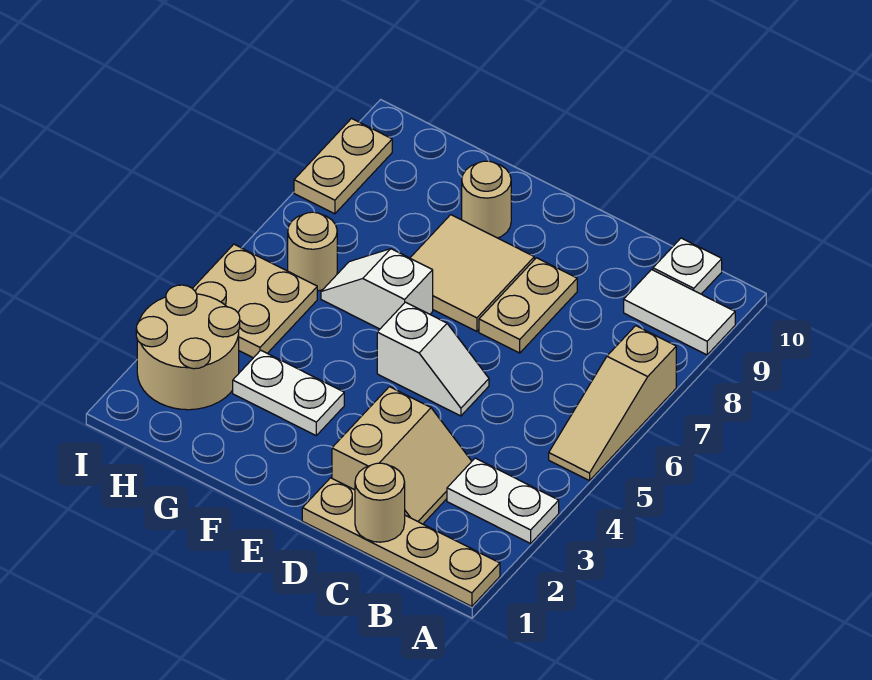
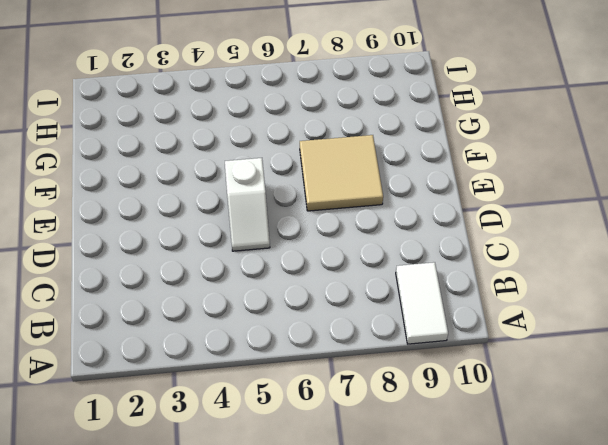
none -> tan 1x4 plate [302,478,500,606]
none -> white 1x2 plate [447,458,559,543]
none -> tan 1x3 slope [549,326,676,481]

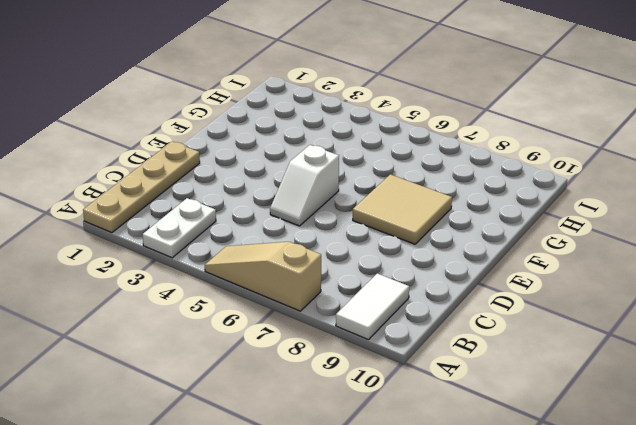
none -> white 1x1 plate [653,238,722,294]
none -> tan 2x2 slope [332,387,472,524]
none -> tan 1x2 plate [479,258,577,353]

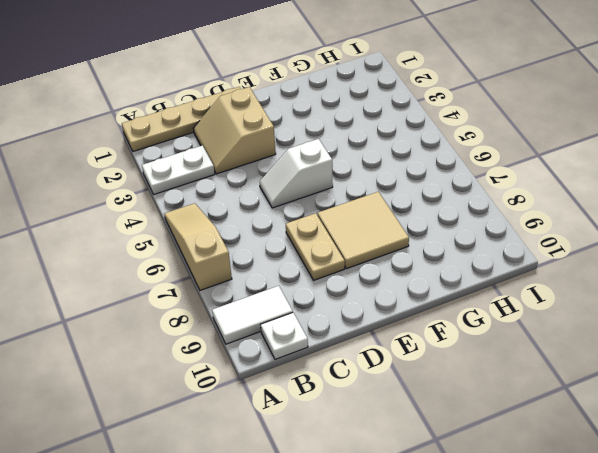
none -> white 1x2 plate [233,350,344,435]
none -> white 1x2 slope [321,249,433,329]
none -> tan 1x1 round brick [462,161,511,238]

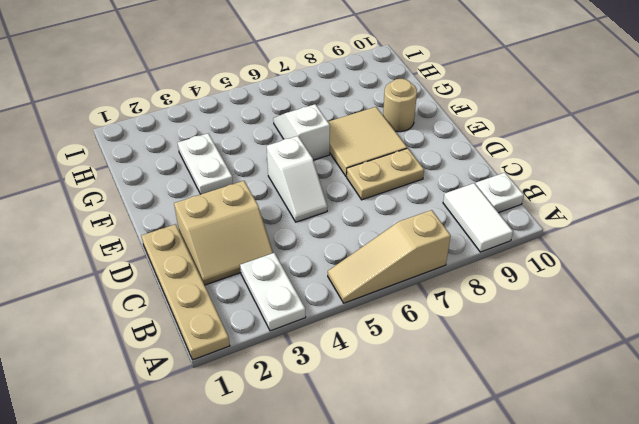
none -> tan 2x2 round brick [136,285,240,410]
none -> tan 2x2 plate [192,244,317,358]
none -> tan 1x1 round brick [288,212,337,291]

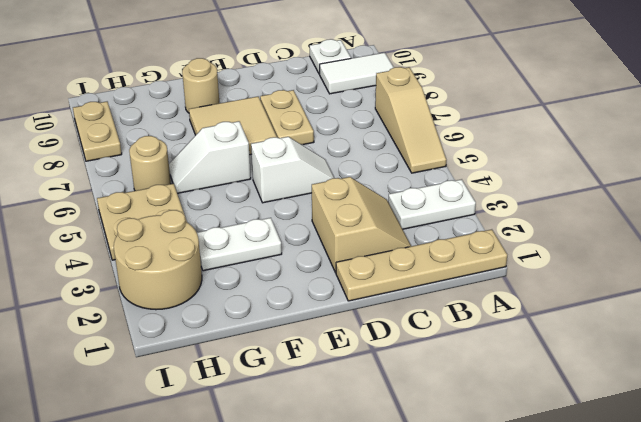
none -> tan 1x1 round brick [355,463,405,542]

